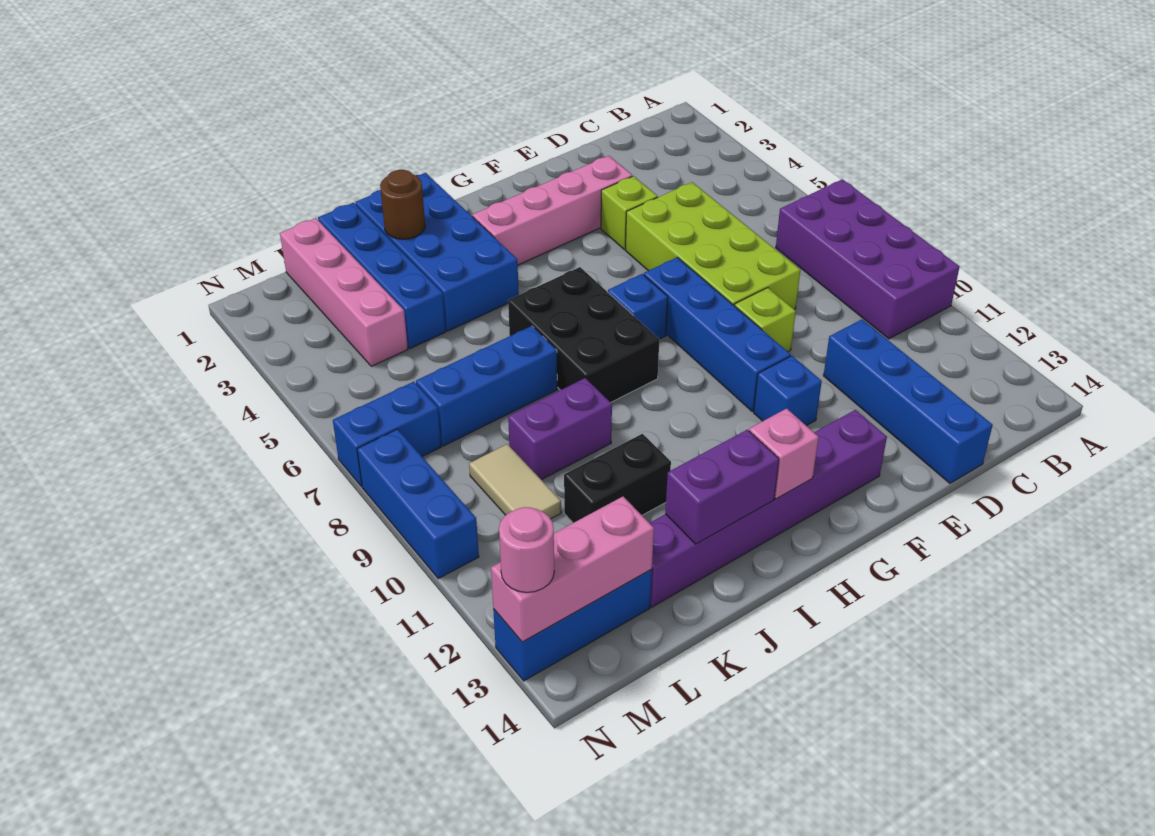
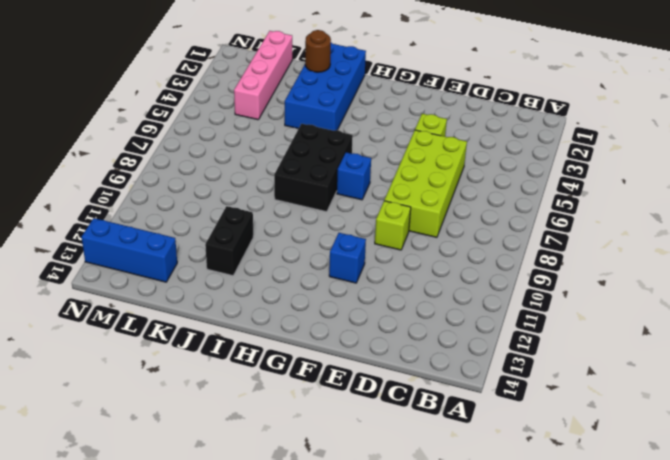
black 1x2 brick [205,206,253,276] -> black 1x2 brick turned to [564,434,671,523]
none -> purple 2x4 brick [776,179,959,339]
none -> blue 1x4 brick [823,319,993,483]
none -> pink 1x4 brick [473,156,632,265]

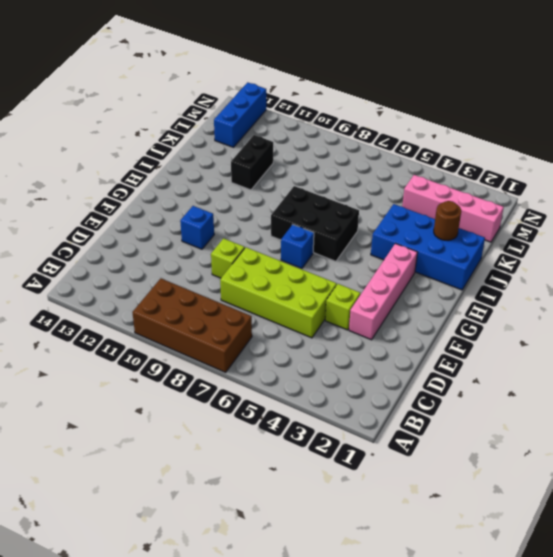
brown 2x4 brick [132,279,252,372] -> purple 2x4 brick [776,179,959,339]
none -> blue 1x4 brick [823,319,993,483]
none -> blue 1x4 brick [644,257,791,411]
none -> purple 1x6 brick [650,410,887,607]

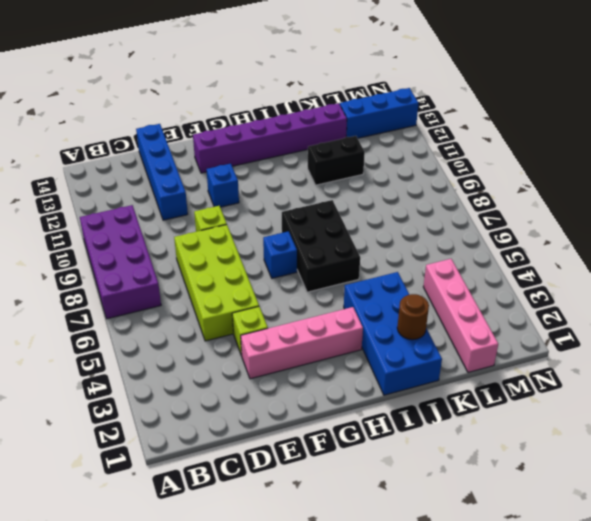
none -> blue 1x4 brick [644,257,791,411]
none -> blue 1x3 brick [416,326,557,446]
none -> purple 1x2 brick [508,378,612,480]

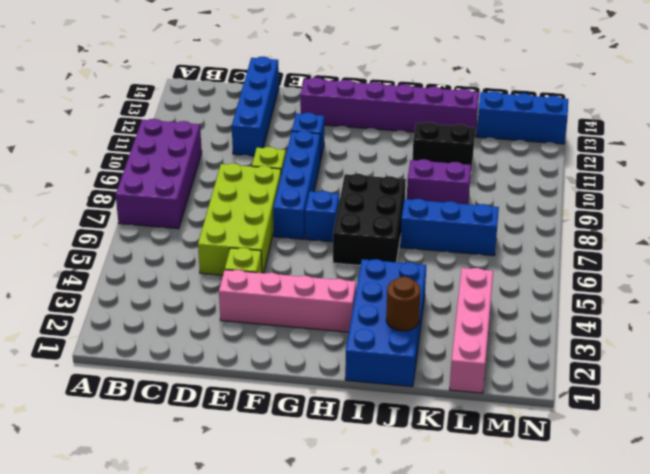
none -> blue 1x4 brick [318,203,446,348]
none -> tan 1x2 tile [469,444,561,519]
none -> blue 1x2 brick [333,382,441,486]

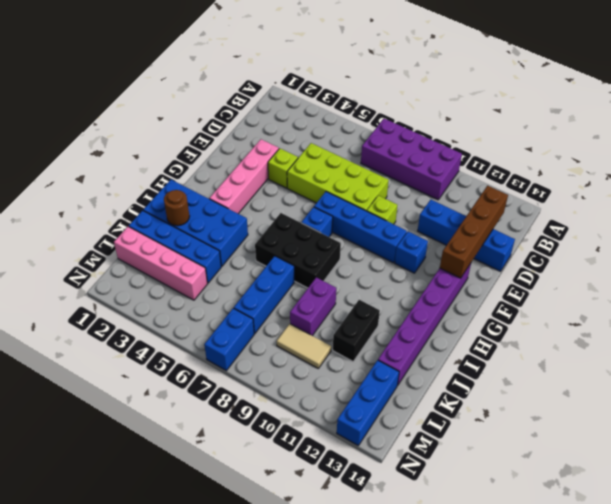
brown 1x4 brick [440,186,508,278] -> none
none -> blue 1x3 brick [357,429,479,579]
none -> pink 1x1 brick [749,408,819,499]
none -> purple 1x2 brick [665,430,779,544]

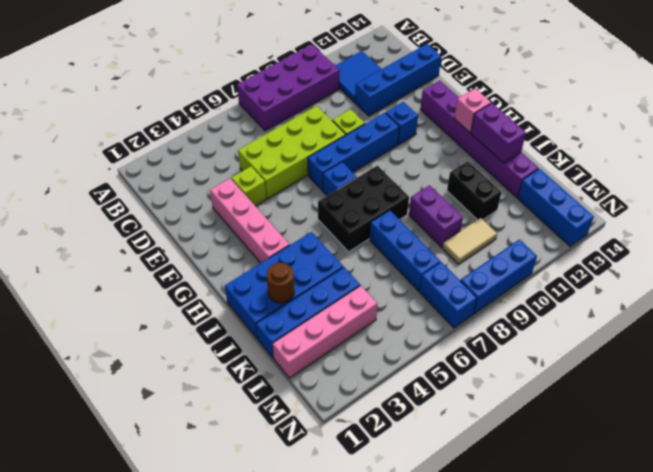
blue 2x2 tile [335,51,381,102] -> none
none -> pink 1x3 brick [491,497,654,642]
none -> pink 1x1 round brick [499,507,554,592]

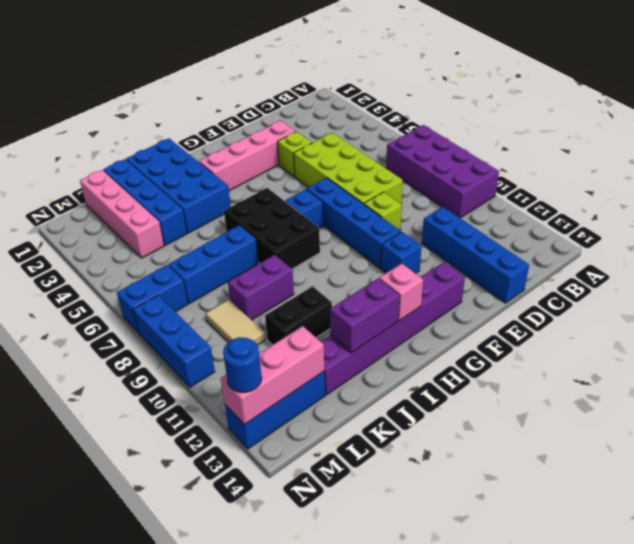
blue 1x1 round brick [223,337,262,392] -> pink 1x1 round brick [499,507,554,592]
none -> brown 1x1 round brick [380,170,425,239]

